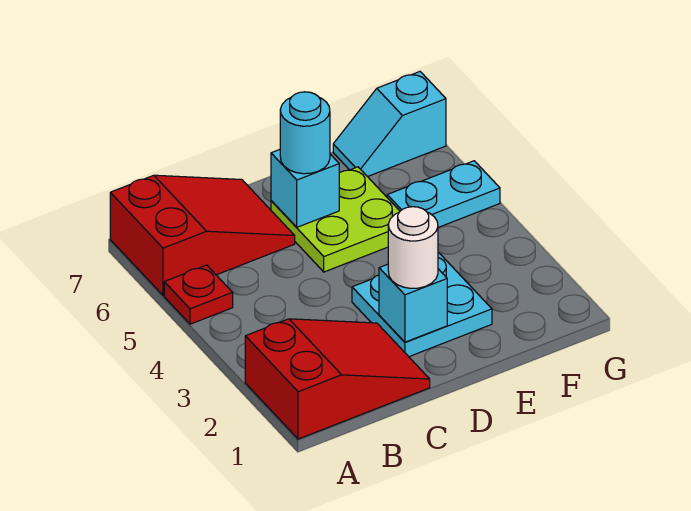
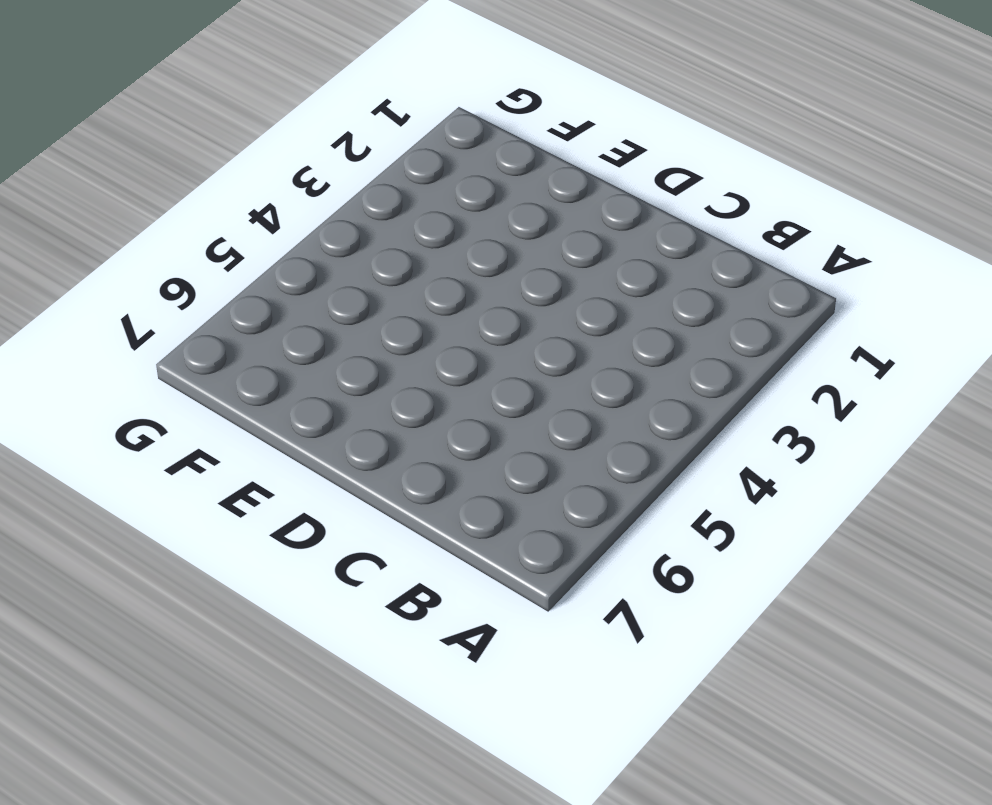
none -> red 2x3 slope [245,319,430,439]
none -> red 1x1 plate [164,265,233,324]

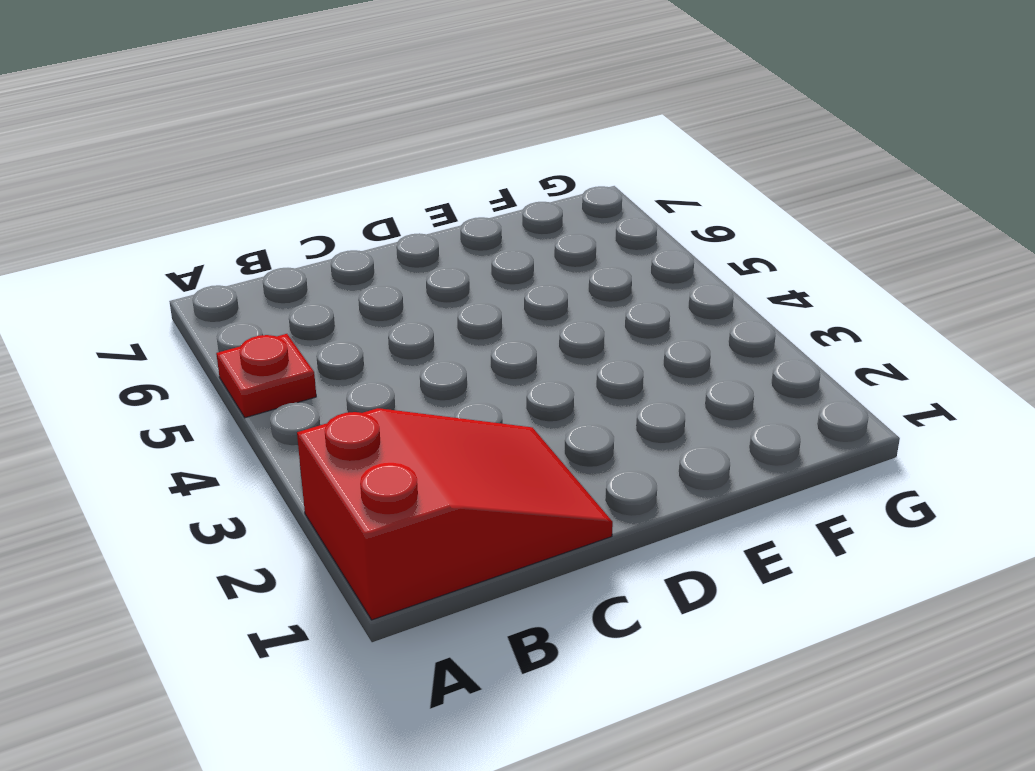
none -> red 2x3 slope [110,175,295,296]
none -> cyan 2x2 plate [352,253,492,357]

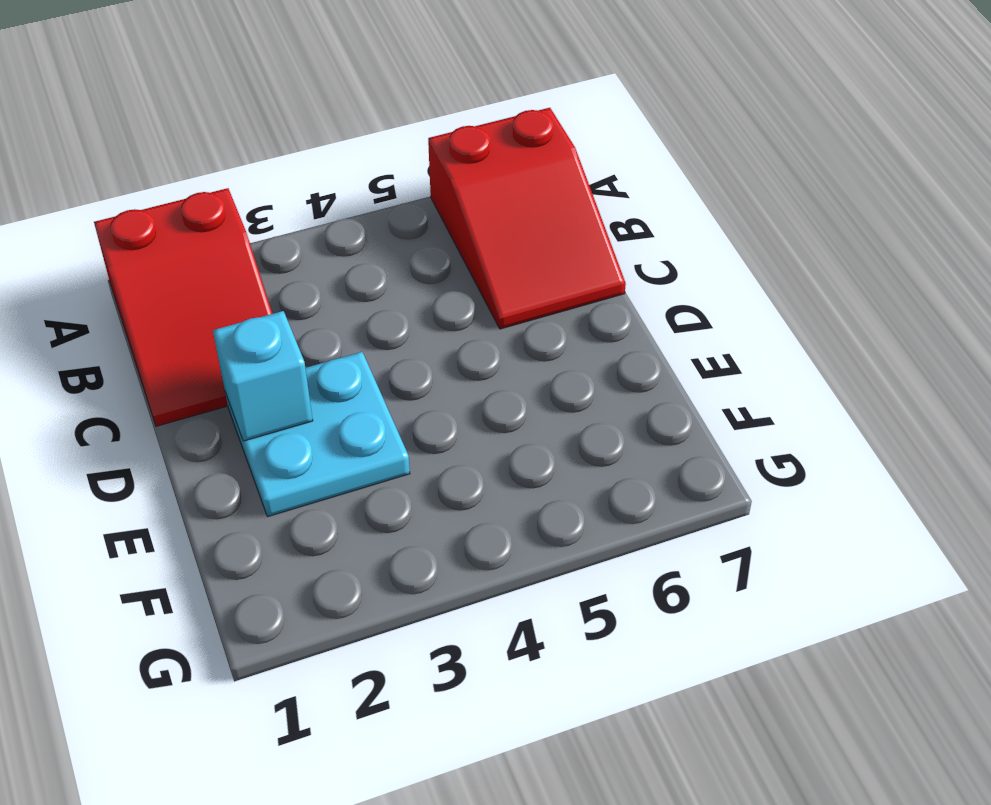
none -> red 1x1 plate [164,265,233,324]
none -> lime 2x2 plate [271,167,400,272]

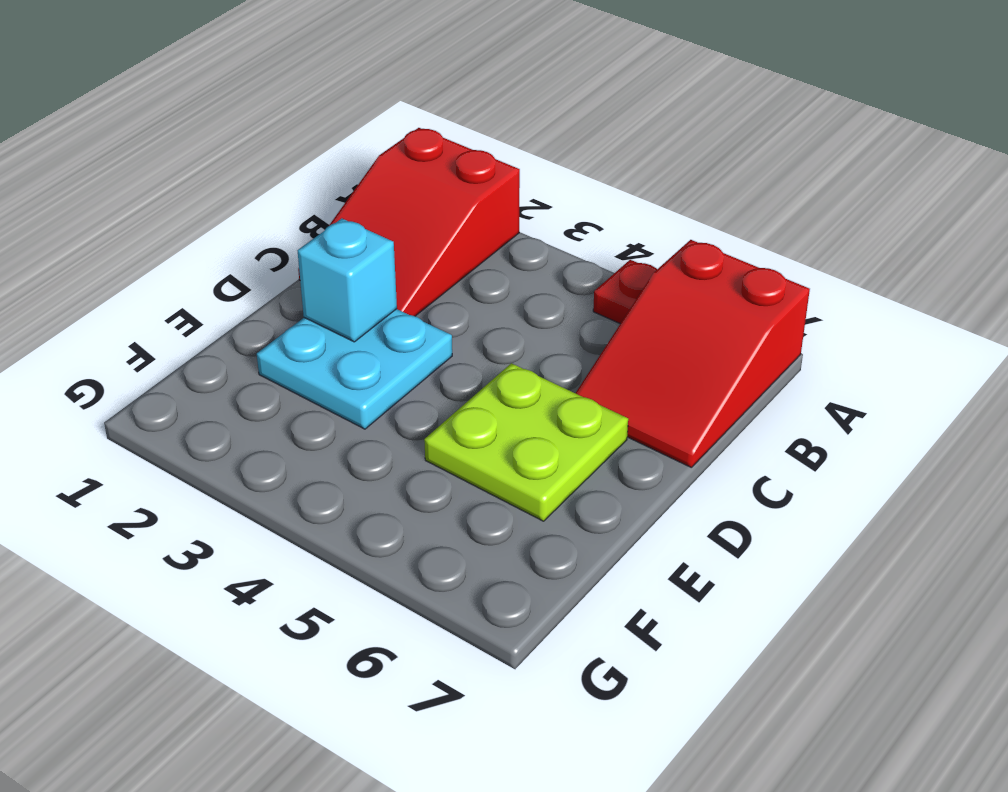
none -> cyan 1x2 plate [387,161,500,227]
none -> cyan 1x2 slope [333,72,446,177]

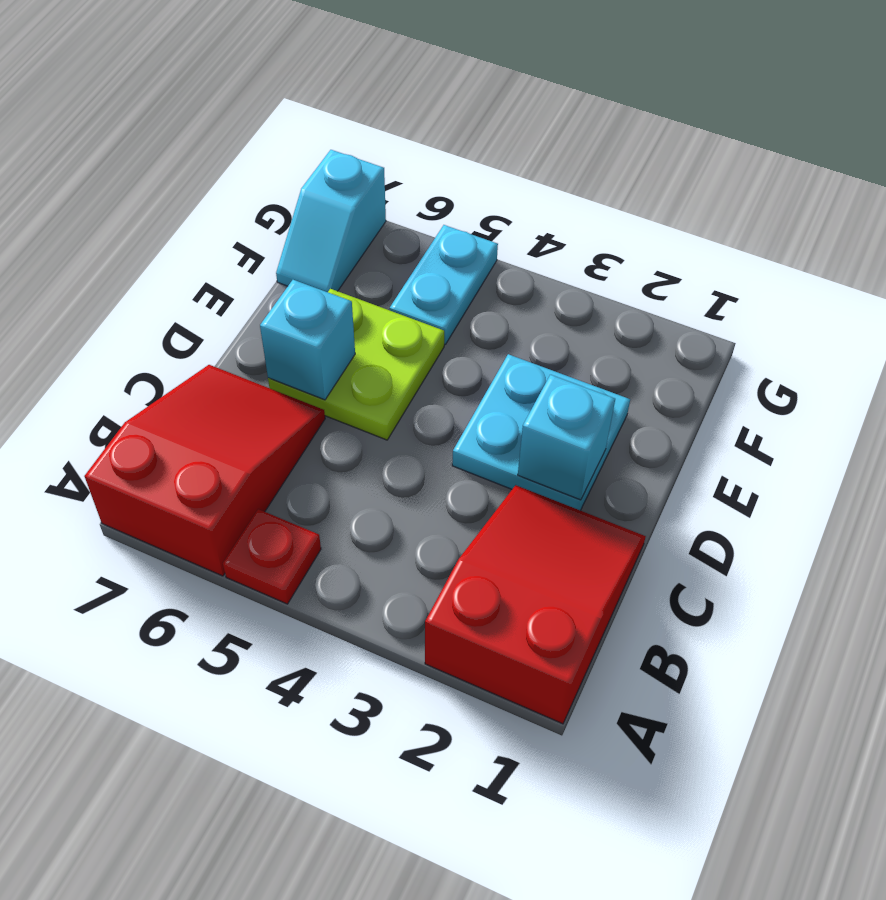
none -> white 1x1 round brick [388,207,438,288]
none -> cyan 1x1 round brick [280,92,330,174]

